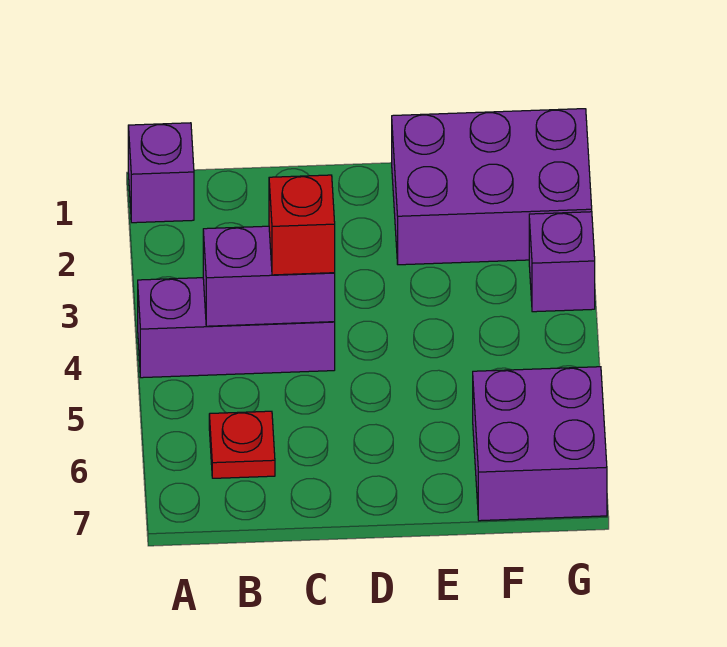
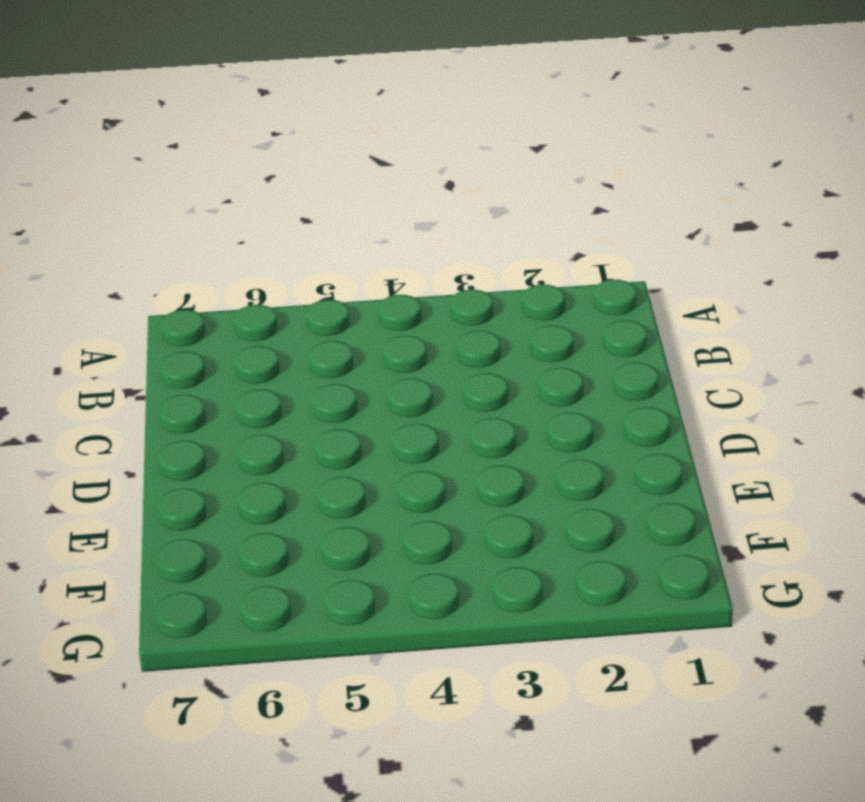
none -> purple 1x1 brick [128,123,194,223]
none -> purple 1x3 brick [138,278,335,378]

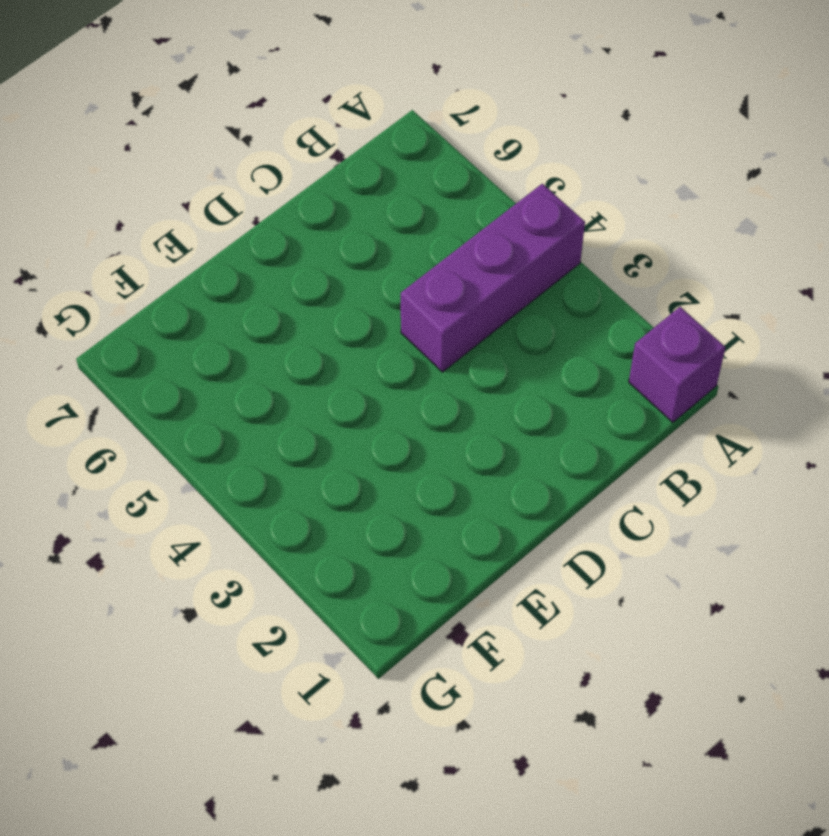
none -> red 1x1 plate [209,411,275,478]
none -> purple 2x3 brick [392,109,592,265]

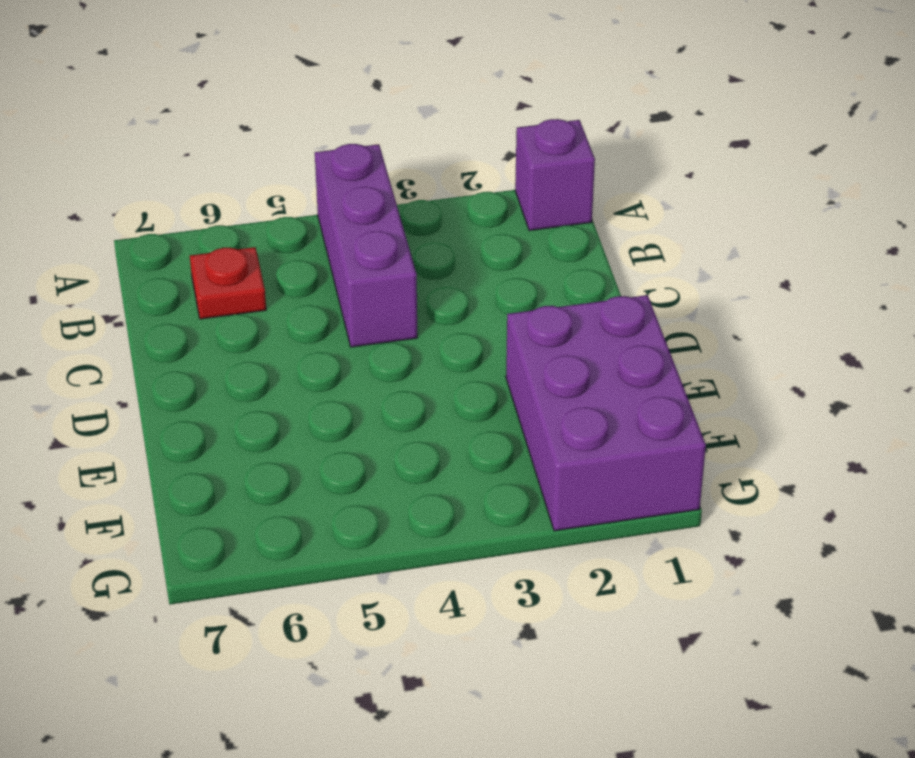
none -> purple 2x2 brick [473,367,607,521]
none -> purple 1x1 brick [529,212,595,312]

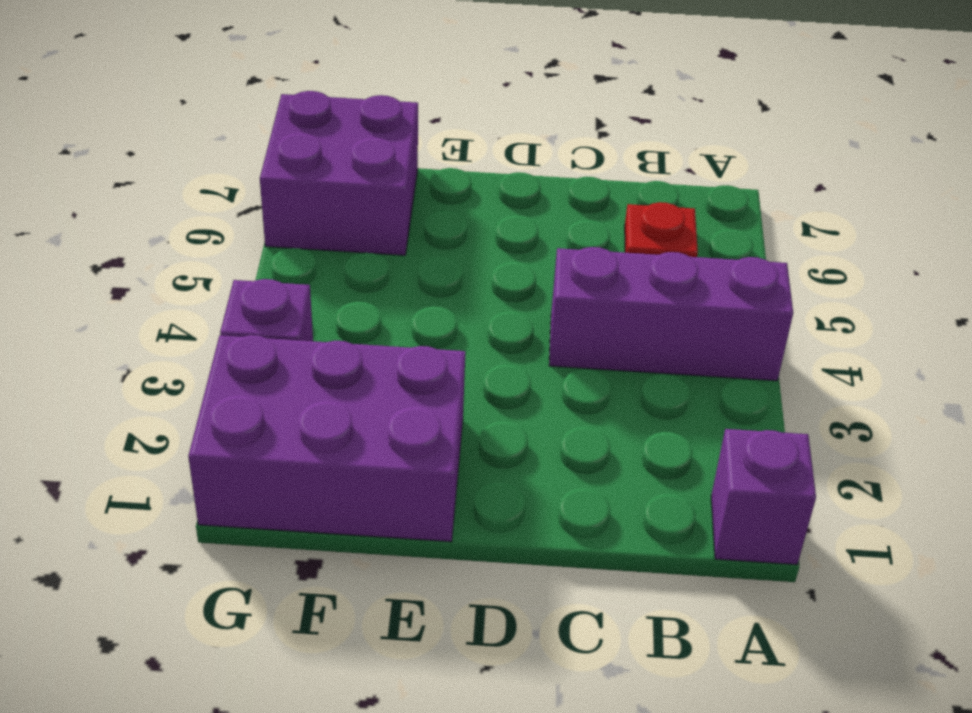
none -> purple 1x2 brick [203,226,335,326]
none -> red 1x1 brick [269,175,335,275]

